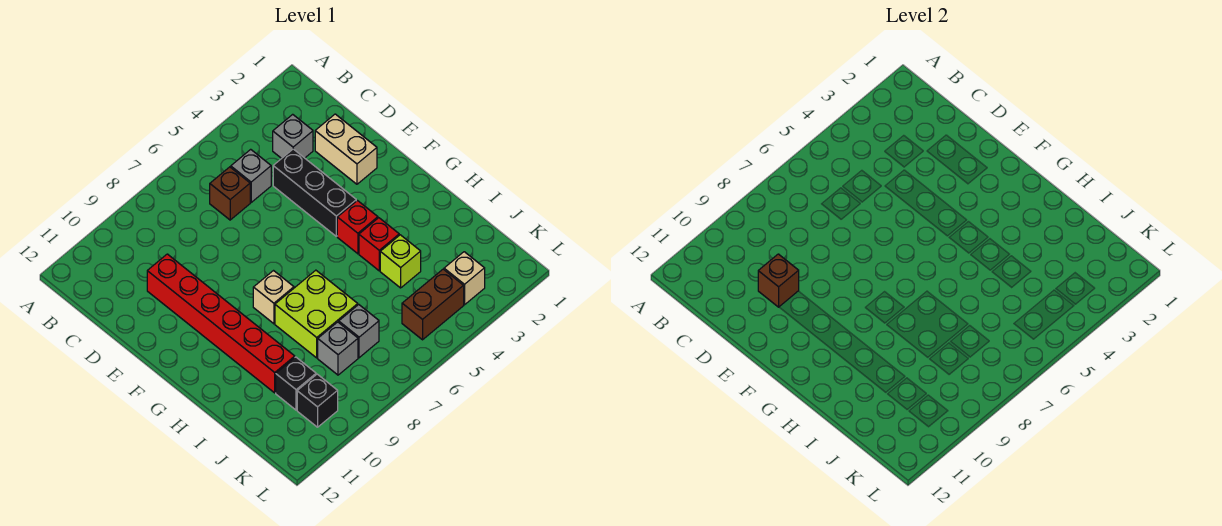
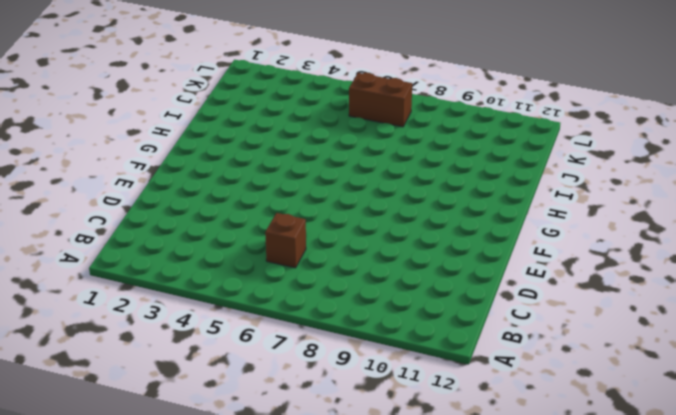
brown 1x2 brick [349,73,412,127] -> brown 1x2 brick moved to [402,269,464,340]
none -> grey 1x1 brick [273,114,313,158]
none -> grey 1x1 brick [231,149,271,202]
none -> tan 1x2 brick [315,114,377,184]

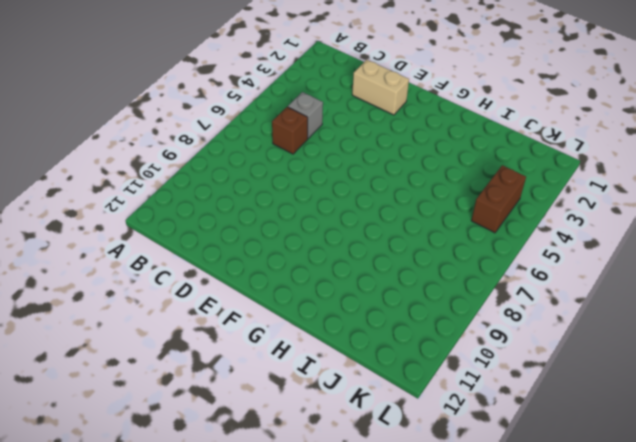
none -> grey 1x1 brick [273,114,313,158]
none -> black 1x3 brick [273,149,356,236]
none -> red 1x6 brick [147,254,295,393]

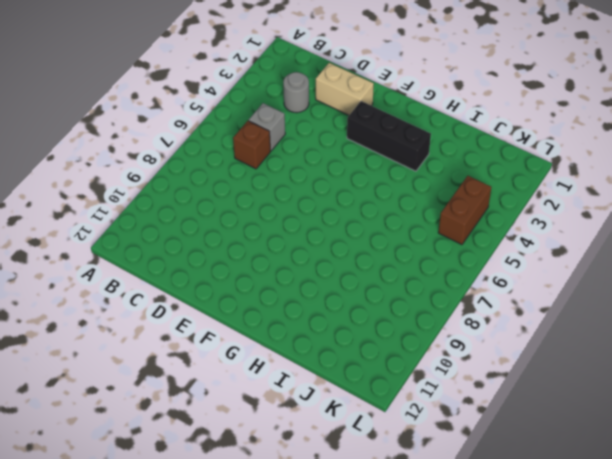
grey 1x1 round brick [283,72,309,113] -> grey 1x1 brick [273,114,313,158]
black 1x3 brick [347,101,431,171] -> black 1x3 brick moved to [273,149,356,236]
none -> red 1x6 brick [147,254,295,393]
none -> red 1x1 brick [337,201,378,254]
none -> tan 1x1 brick [253,271,294,324]

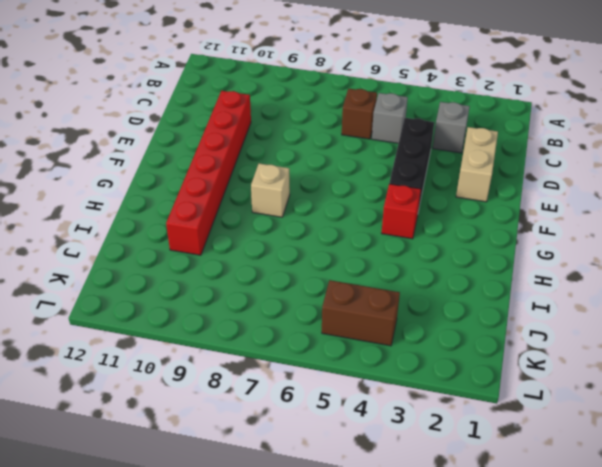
none -> red 1x1 brick [359,218,399,271]
none -> lime 2x2 brick [275,270,358,358]
none -> lime 1x1 brick [380,235,421,288]

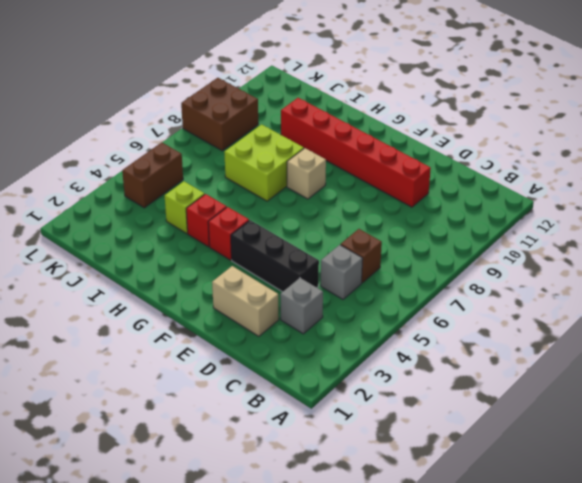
brown 2x2 brick [181,78,258,151] -> none
none -> grey 1x1 brick [339,305,379,358]
none -> grey 1x1 brick [318,322,358,375]
none -> black 1x1 brick [276,357,316,410]

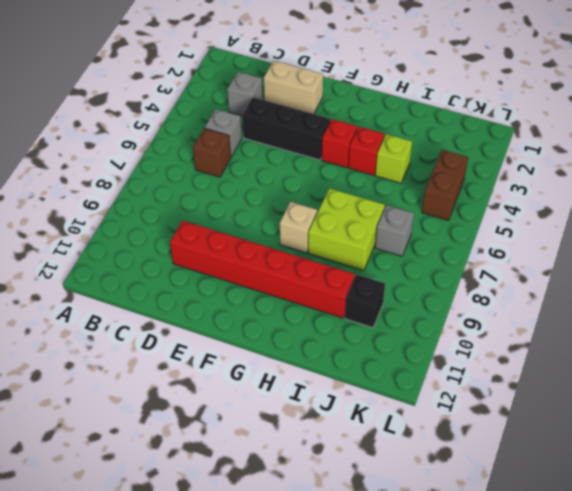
none -> grey 1x1 brick [318,322,358,375]
none -> tan 1x1 brick [444,252,485,305]
none -> black 1x1 brick [297,374,338,427]

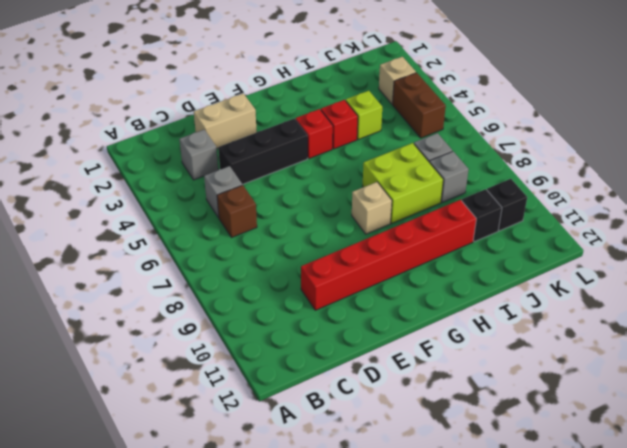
none -> brown 1x1 brick [758,254,799,307]

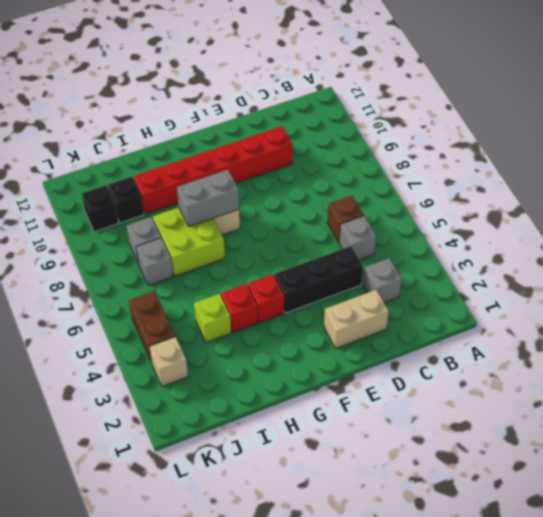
grey 1x2 brick [177,170,239,226] -> none
none -> brown 1x1 brick [758,254,799,307]

